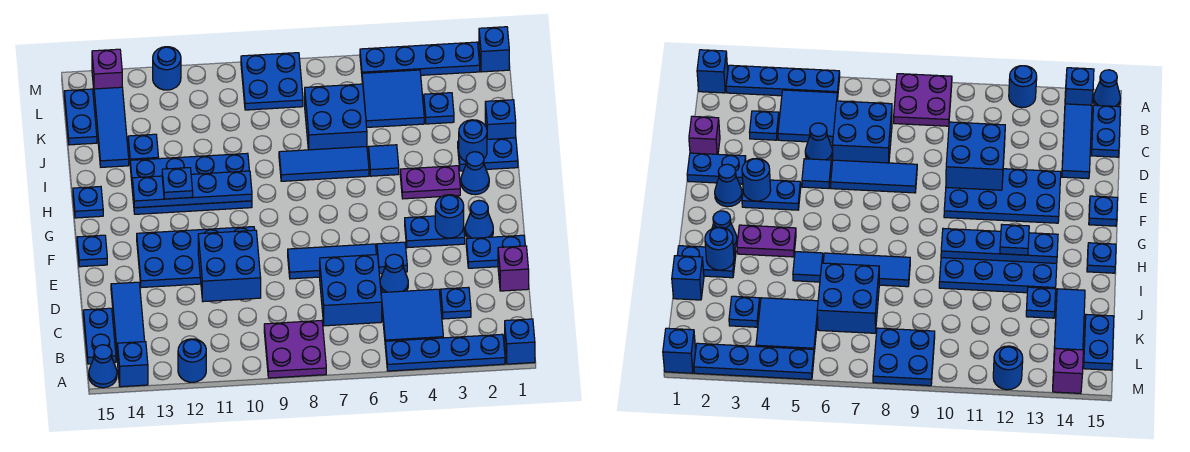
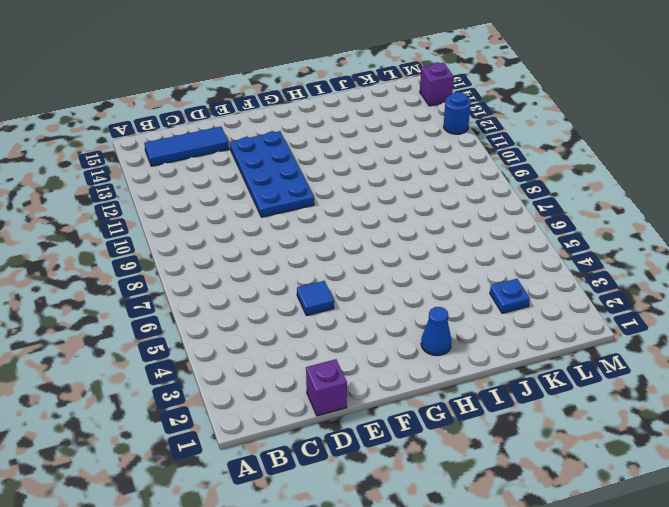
none -> blue 1x1 brick [505,319,535,364]
none -> blue 1x4 plate [385,334,505,371]
none -> purple 2x2 plate [264,321,326,378]
none -> blue 1x1 round brick [178,339,206,382]

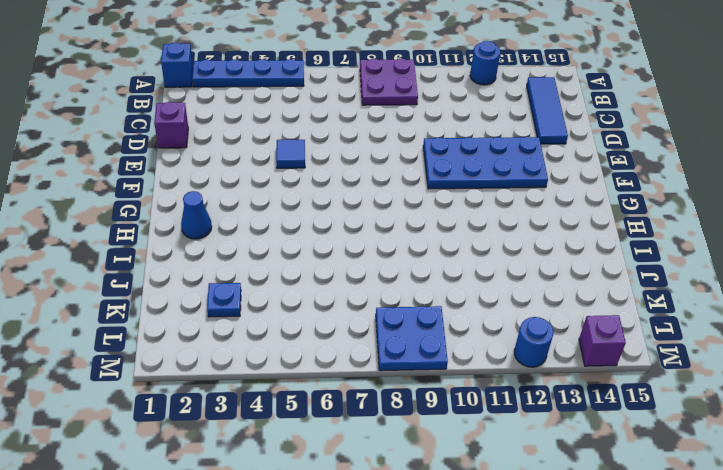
none -> blue 1x1 brick [117,342,148,387]
none -> blue 1x1 cone [89,345,117,388]
none -> blue 2x2 tile [381,289,443,341]
none -> blue 1x2 plate [83,308,116,364]

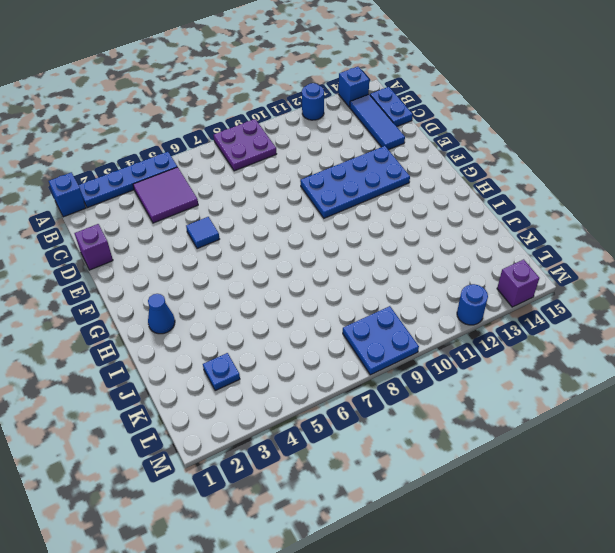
purple 2x2 tile [133,167,198,223] -> blue 2x2 tile [381,289,443,341]
none -> blue 1x1 cone [89,345,117,388]
none -> blue 1x1 plate [441,287,471,319]
none -> blue 2x2 brick [320,255,382,326]
none -> blue 1x1 cone [380,254,408,292]

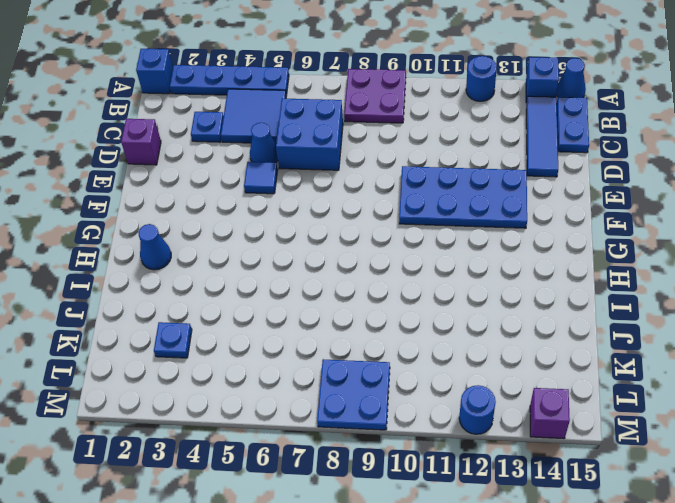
none -> blue 1x2 plate [466,235,525,268]
none -> blue 1x3 tile [288,244,376,279]
none -> blue 1x1 cone [465,200,493,238]
none -> blue 1x2 plate [405,216,465,248]

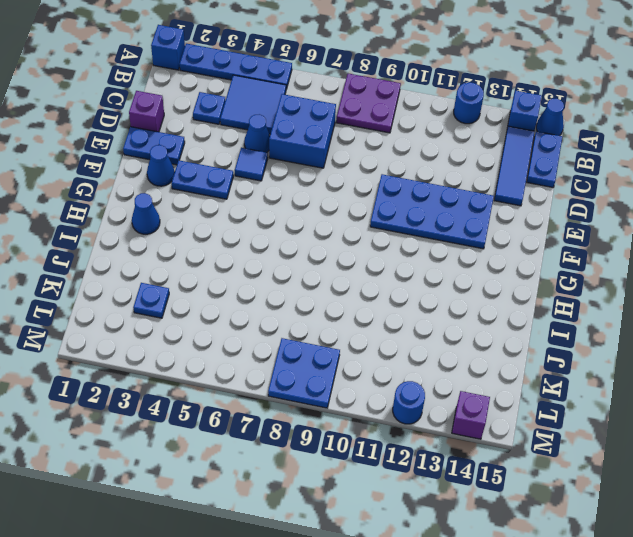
none -> blue 1x3 tile [288,244,376,279]
none -> blue 1x1 plate [77,235,107,267]
none -> purple 1x2 plate [400,166,460,199]
none -> blue 2x4 plate [130,153,252,214]

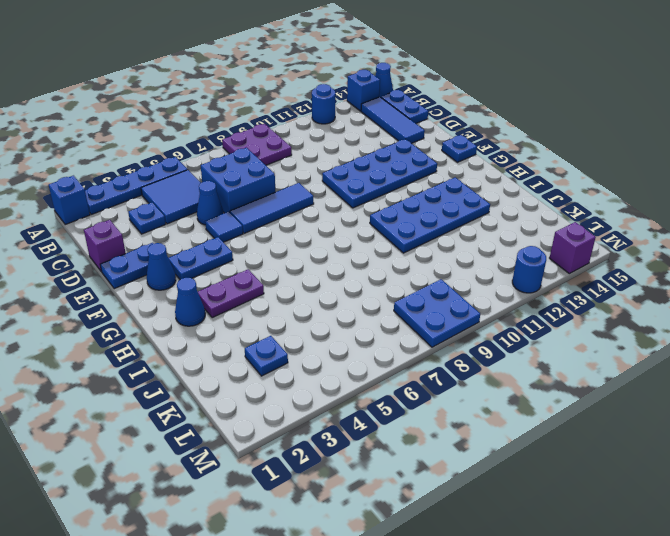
none -> blue 1x1 plate [73,187,103,218]
none -> blue 1x2 plate [458,138,518,171]
none -> blue 1x1 tile [368,145,399,176]
none -> blue 1x3 tile [279,147,369,181]

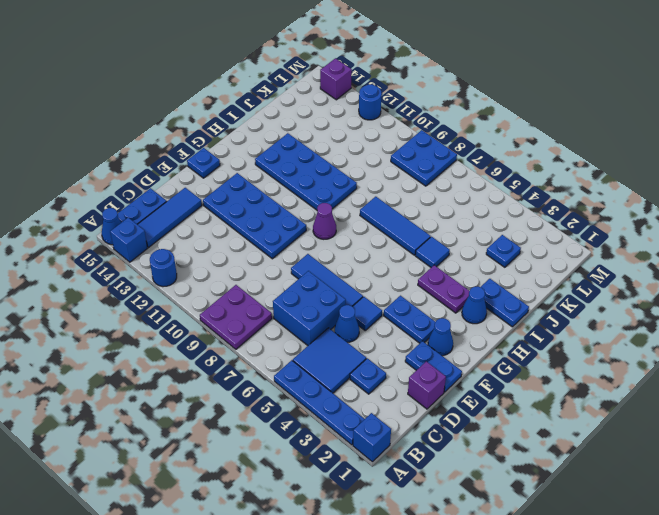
purple 1x1 cone [313,203,336,239] -> none
none -> blue 1x1 plate [73,187,103,218]
none -> blue 1x1 brick [485,100,516,139]
none -> blue 2x2 brick [305,84,367,150]
none -> blue 1x1 plate [128,134,159,160]

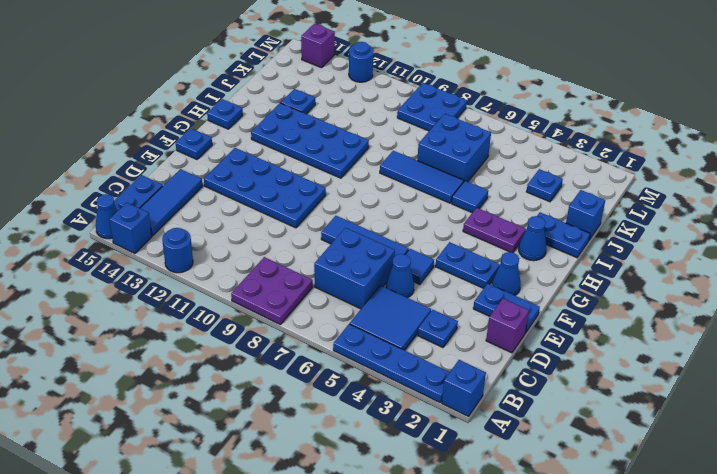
none -> blue 1x3 tile [94,87,129,167]
none -> blue 2x2 tile [362,70,424,127]
none -> blue 1x2 plate [64,89,97,145]
none -> blue 1x1 brick [479,27,509,72]

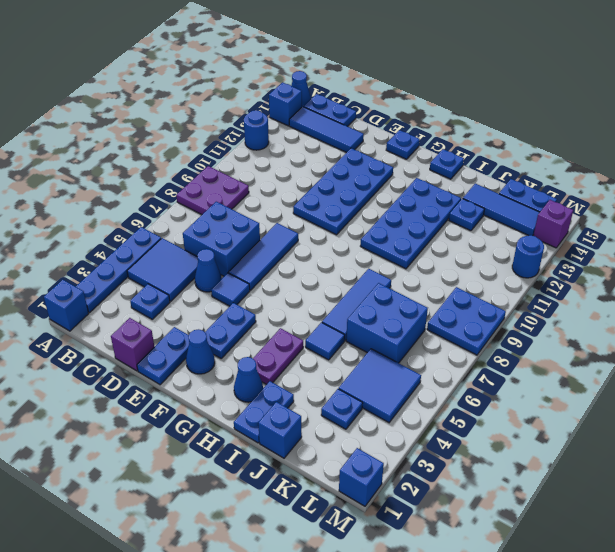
none -> blue 1x4 plate [360,42,480,75]
none -> blue 2x2 brick [198,230,261,302]
none -> blue 1x1 round brick [435,195,464,238]
none -> blue 1x4 plate [132,171,252,208]

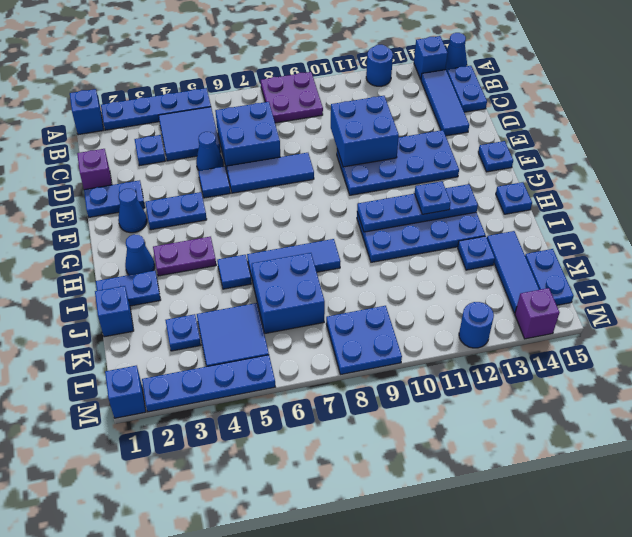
none -> blue 1x1 round brick [435,195,464,238]
none -> blue 1x1 round brick [459,120,487,162]

